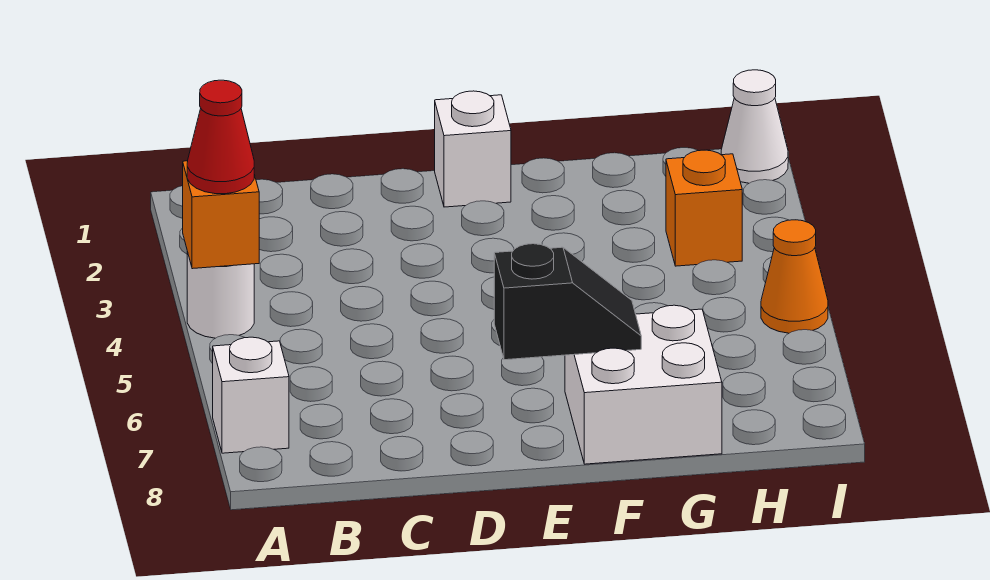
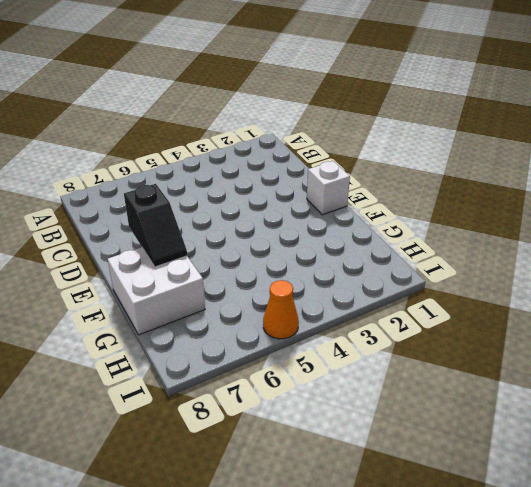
none -> white 1x1 round brick [187,252,254,338]
none -> white 1x1 brick [213,337,289,453]

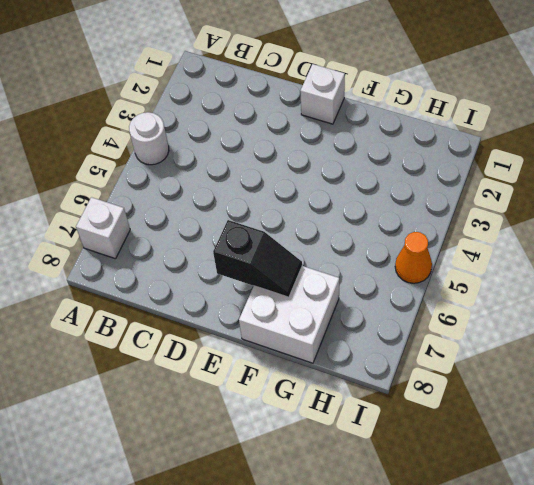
none -> orange 1x1 brick [666,150,742,266]
none -> white 1x1 cone [721,70,788,183]

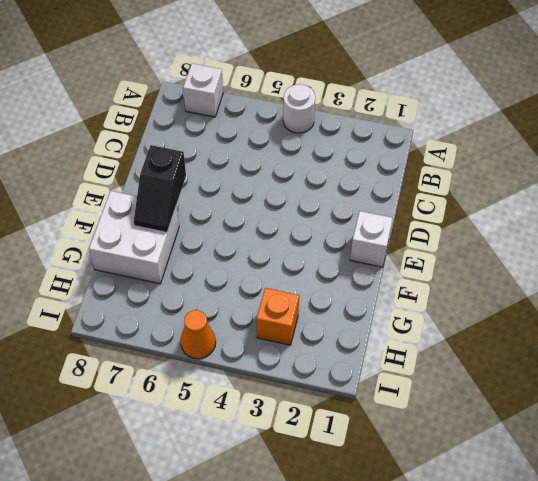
none -> white 1x1 cone [721,70,788,183]
none -> orange 1x1 brick [183,161,259,269]

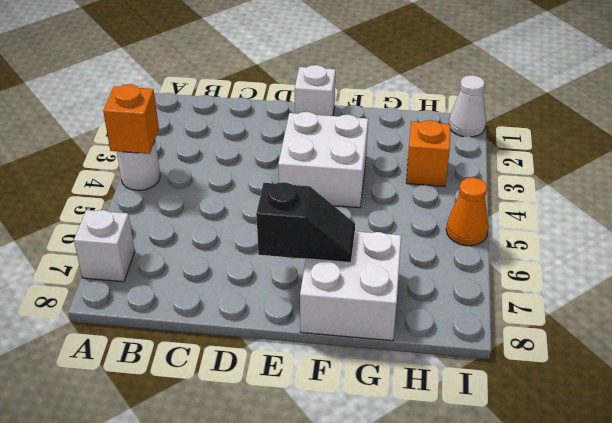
white 2x2 brick [278,112,368,208] -> none
none -> red 1x1 cone [187,80,254,194]

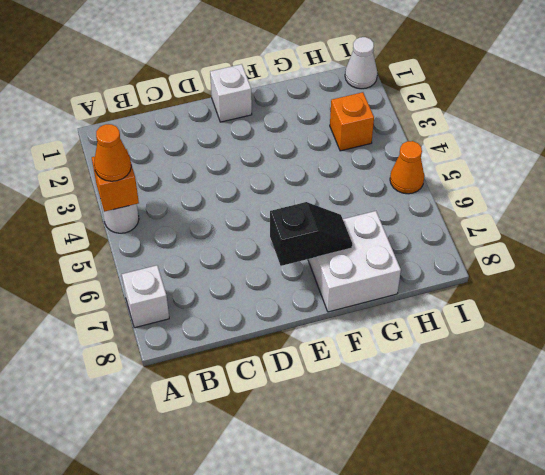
orange 1x1 cone [94,124,131,181] -> red 1x1 cone [187,80,254,194]

